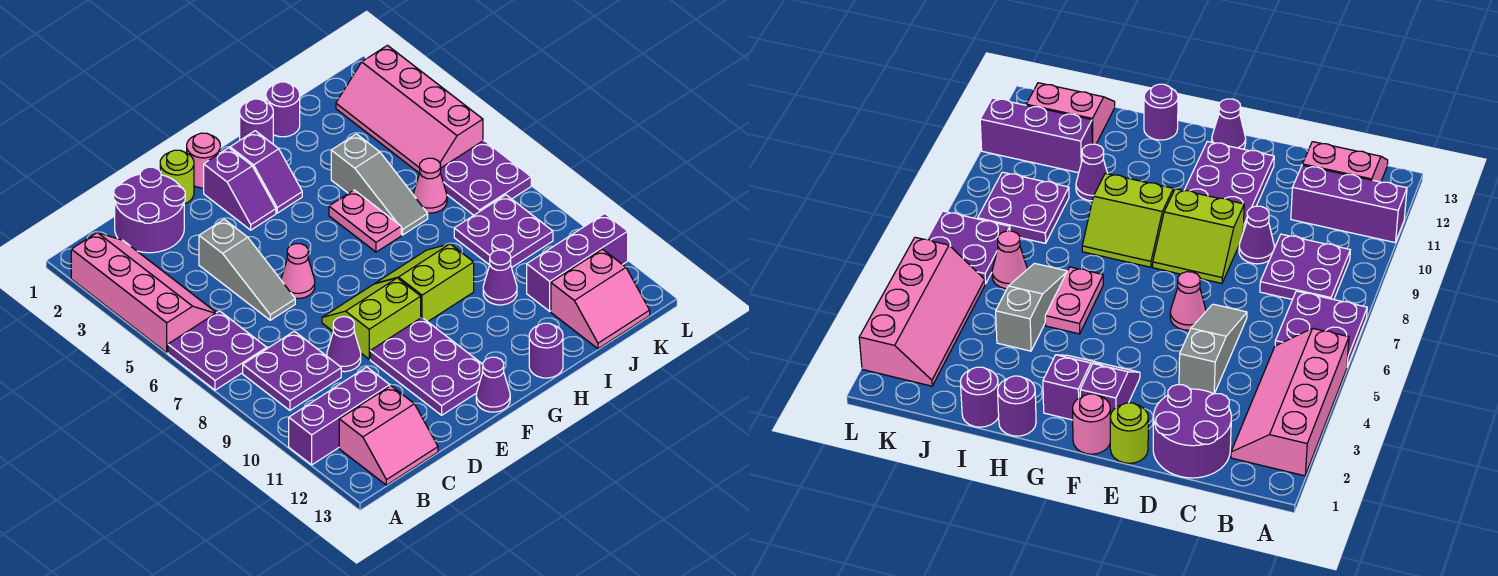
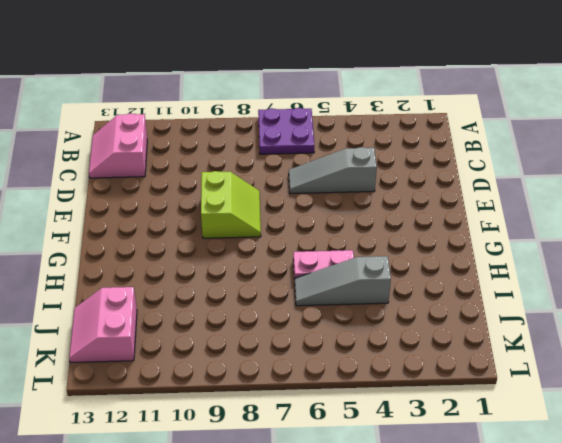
none -> pink 2x4 slope [71,233,216,353]
none -> purple 1x3 brick [289,367,390,465]
none -> purple 2x2 plate [243,331,341,410]

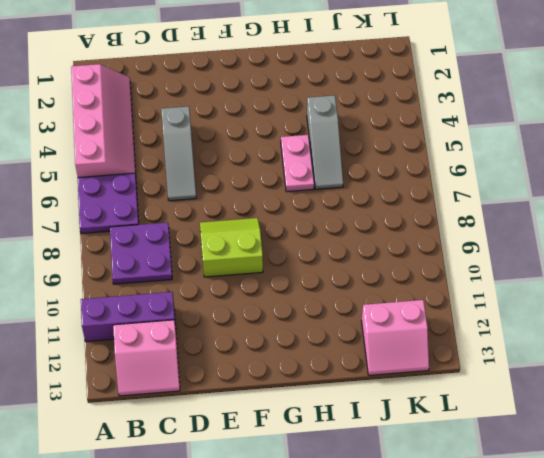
none -> purple 2x2 round brick [114,167,185,253]
none -> purple 1x1 cone [327,317,361,372]
none -> lime 1x1 round brick [160,150,194,204]

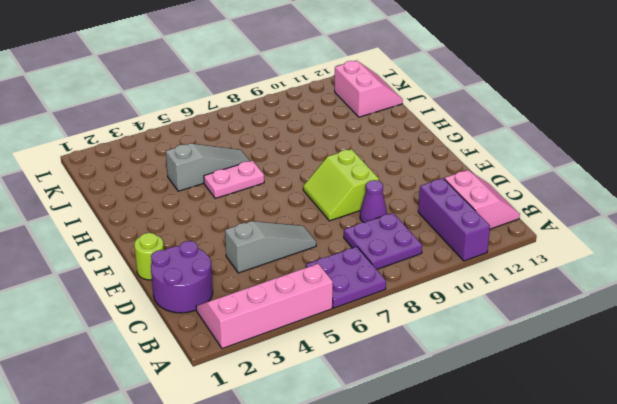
none -> pink 1x1 cone [281,244,315,298]
none -> purple 2x3 plate [370,318,483,415]
none -> pink 1x1 round brick [187,133,220,188]

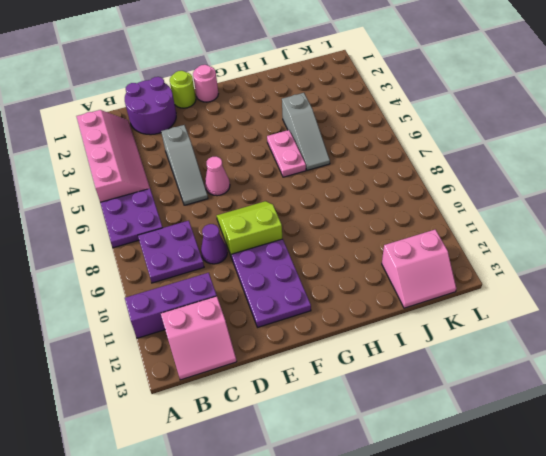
none -> purple 1x2 slope [204,148,276,230]
none -> purple 1x1 cone [476,357,510,412]
none -> purple 1x2 slope [230,131,302,213]

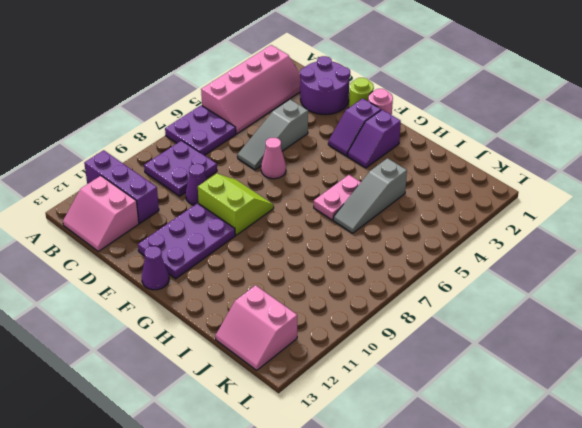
none -> lime 2x2 slope [375,244,474,322]
none -> purple 1x1 round brick [240,99,273,144]
none -> purple 1x1 round brick [529,323,563,378]

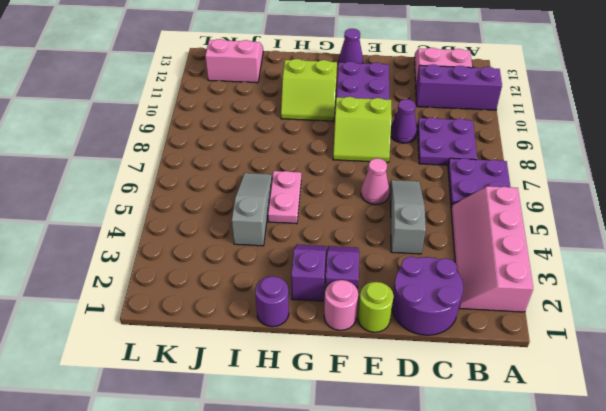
lime 2x2 slope [281,59,337,121] -> lime 2x2 slope moved to [375,244,474,322]
none -> purple 1x1 round brick [529,323,563,378]
none -> purple 1x1 round brick [266,82,300,137]
none -> purple 1x1 cone [483,250,517,305]

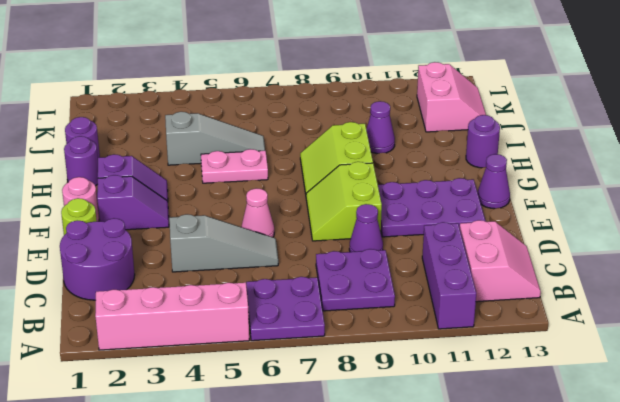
none -> pink 1x1 cone [413,158,447,213]
none -> purple 2x2 plate [454,195,553,268]
none -> purple 1x3 brick [527,214,628,311]

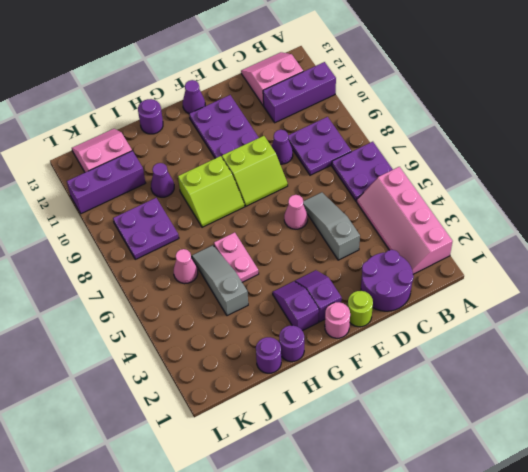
none -> pink 2x4 slope [336,45,483,173]
none -> purple 2x2 plate [440,141,531,215]

